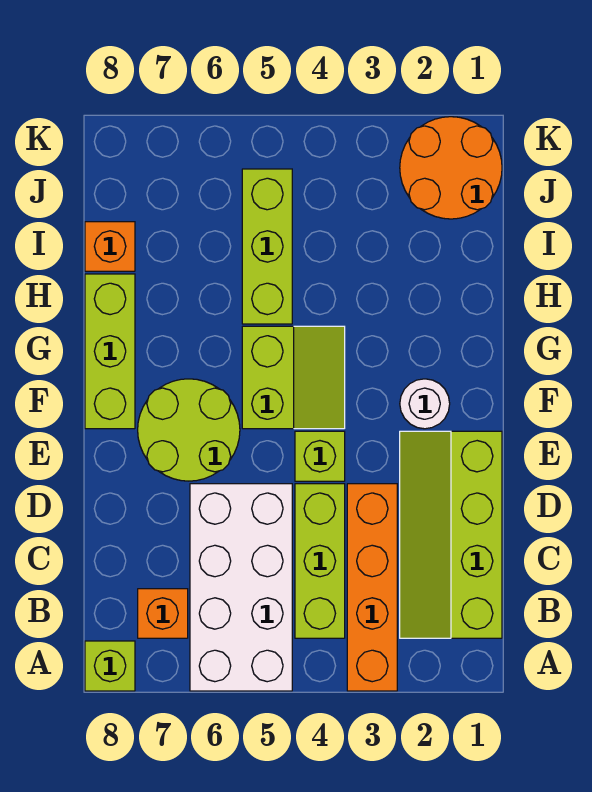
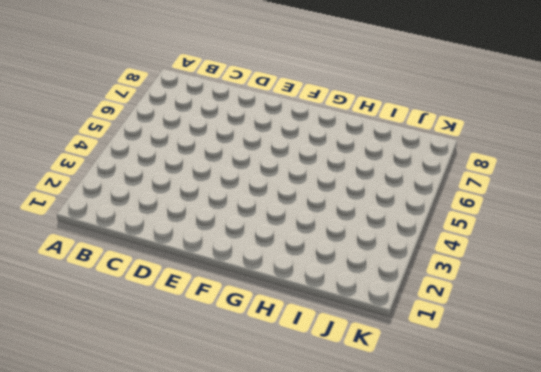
none -> orange 1x4 brick [347,484,397,691]
none -> white 2x4 brick [190,484,292,691]
none -> lime 1x1 brick [85,641,135,691]

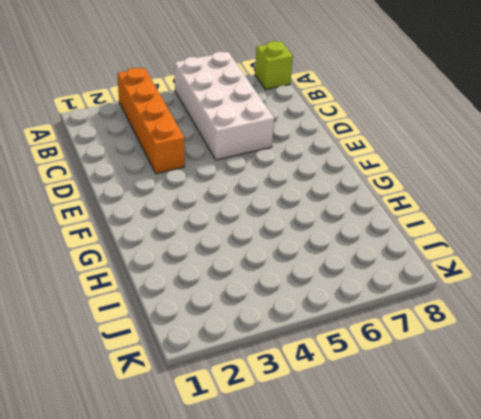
none -> lime 2x4 slope [400,431,502,638]
none -> lime 1x3 brick [295,484,345,638]
none -> orange 1x1 brick [138,589,188,638]

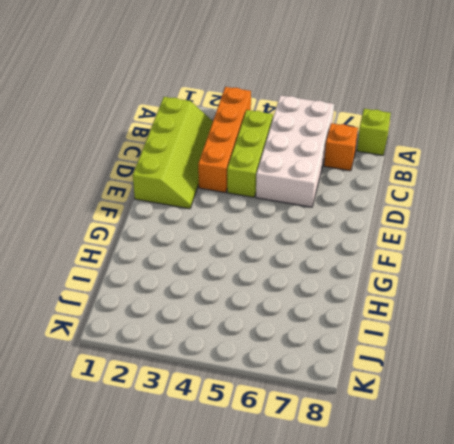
none -> lime 1x1 brick [295,431,345,481]
none -> lime 2x2 round brick [138,379,240,481]
none -> white 1x1 round brick [400,379,450,429]

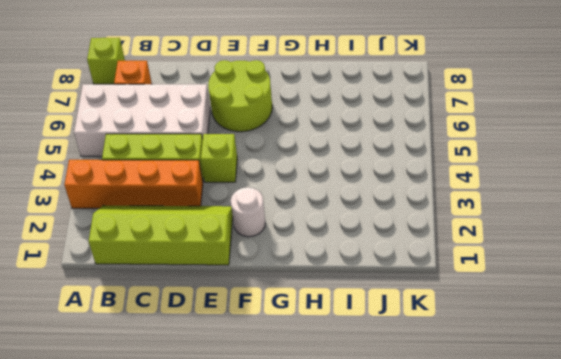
none -> lime 2x2 slope [242,326,345,429]
none -> lime 1x3 brick [85,274,135,429]
none -> lime 1x3 brick [242,169,292,324]

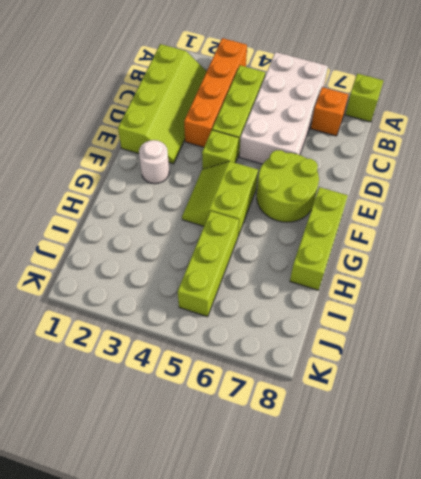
none -> orange 1x1 brick [85,222,135,271]
none -> orange 2x2 round brick [400,117,502,219]

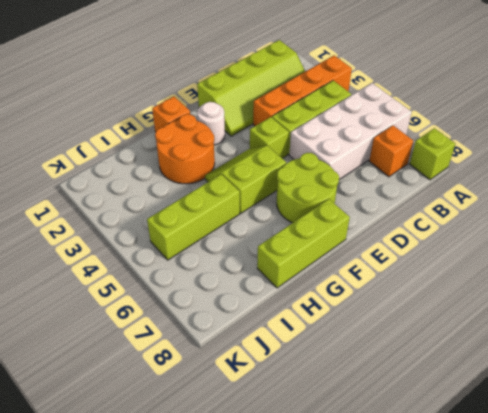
orange 1x1 brick [152,97,190,132] -> orange 1x1 brick moved to [85,222,135,271]
orange 2x2 round brick [155,114,215,184] -> orange 2x2 round brick moved to [400,117,502,219]

